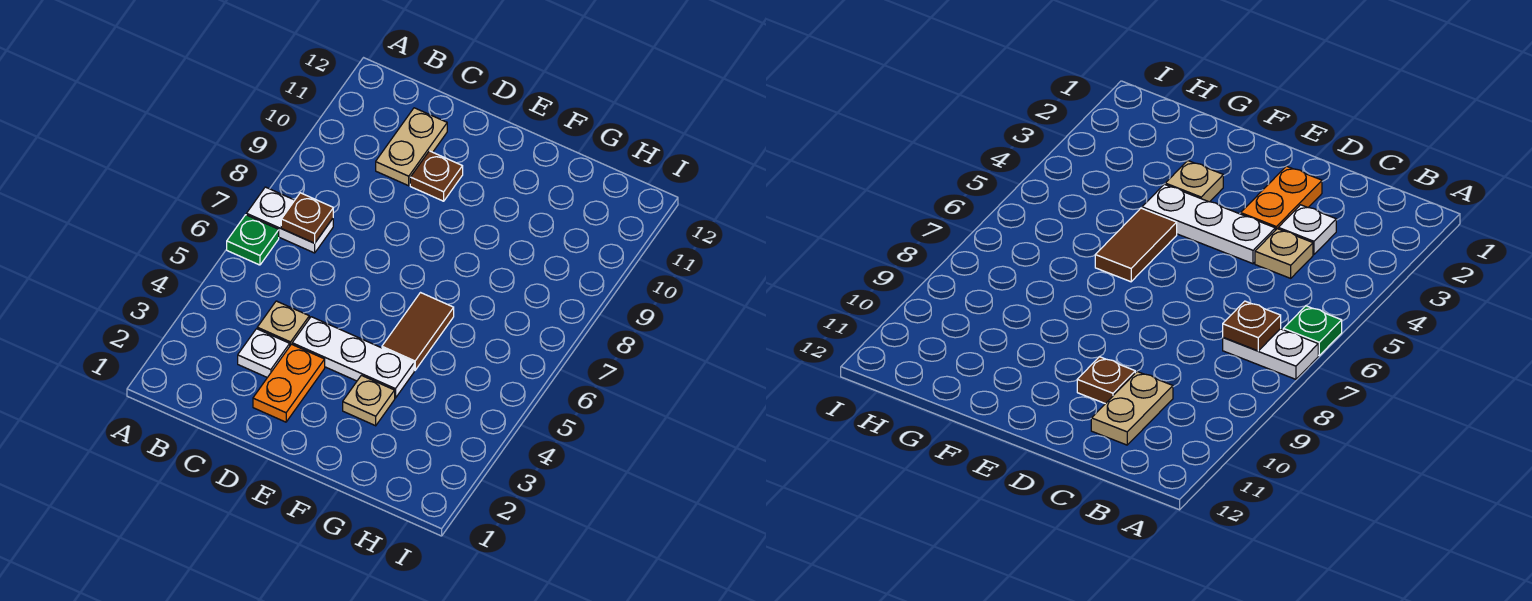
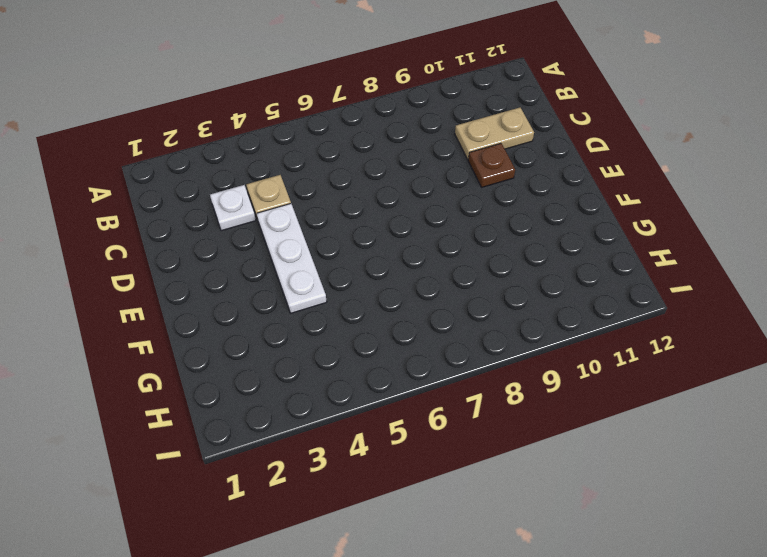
none -> green 1x1 plate [227,215,279,265]
none -> white 1x2 plate [246,187,333,253]

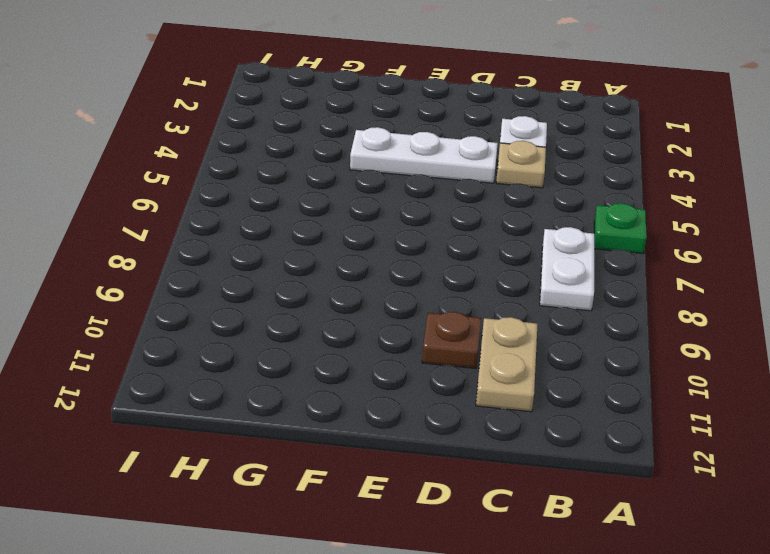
white 1x2 plate [540,227,594,311] -> white 1x2 plate turned to [246,187,333,253]
none -> orange 1x2 plate [253,344,325,422]
none -> tan 1x1 plate [343,375,395,426]

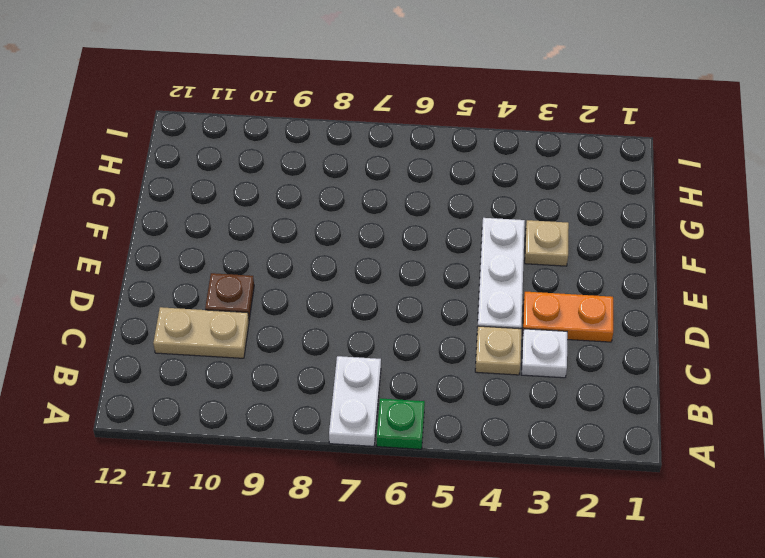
none -> brown 1x2 tile [382,293,454,370]
none -> brown 1x1 plate [281,193,333,243]

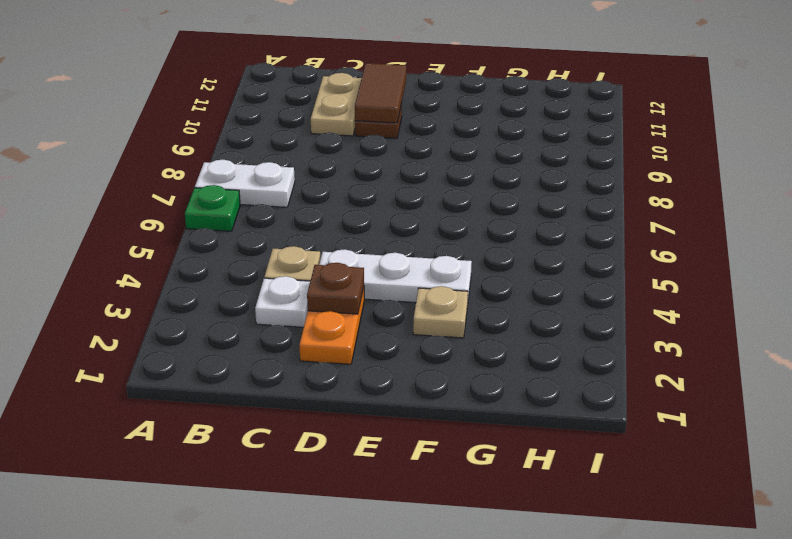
brown 1x1 plate [307,263,364,314] -> brown 1x1 plate moved to [281,193,333,243]
brown 1x2 tile [355,63,406,123] -> brown 1x2 tile moved to [382,293,454,370]

